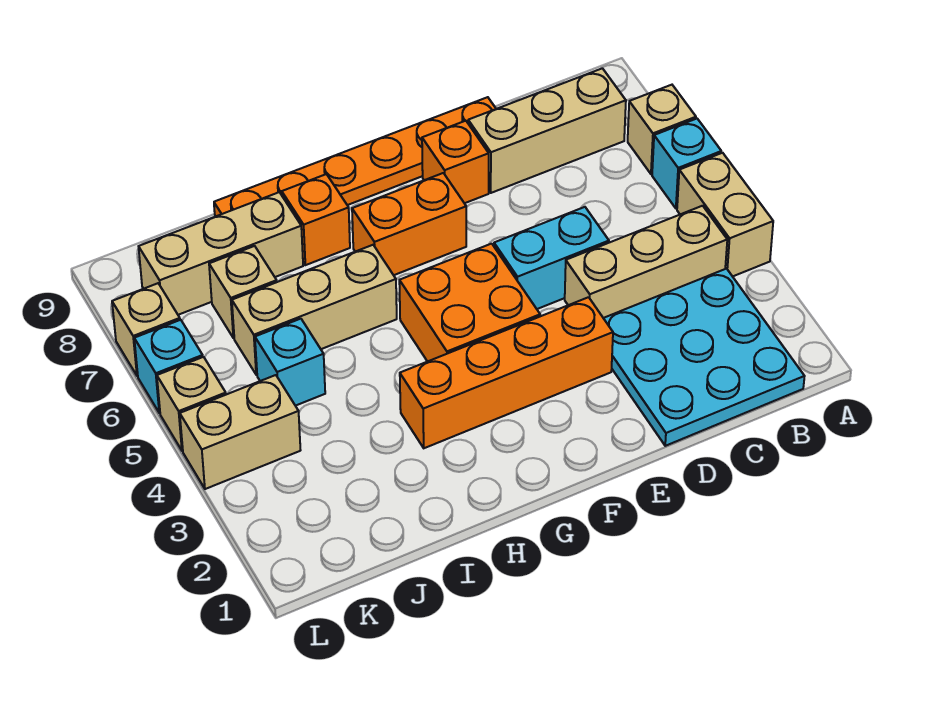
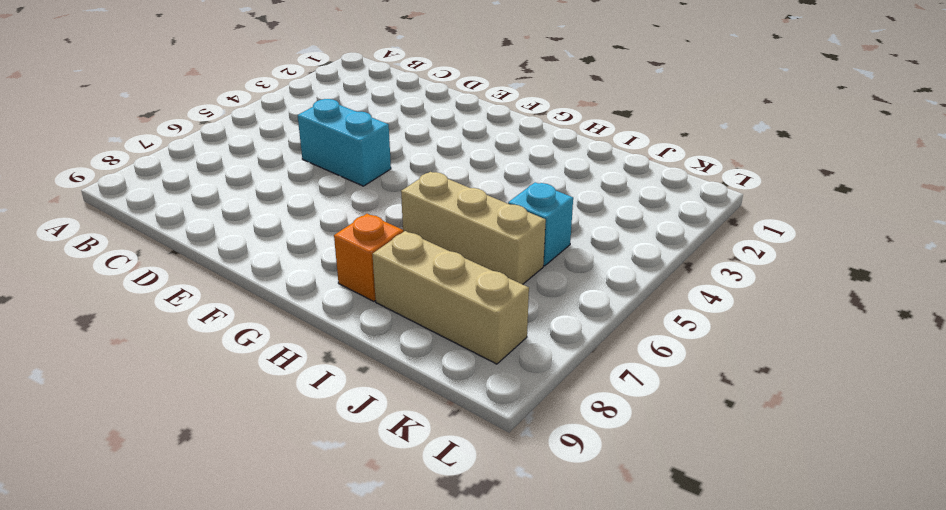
none -> tan 1x2 brick [677,153,773,277]
none -> cyan 1x1 brick [652,119,721,208]
none -> tan 1x1 brick [628,85,696,174]

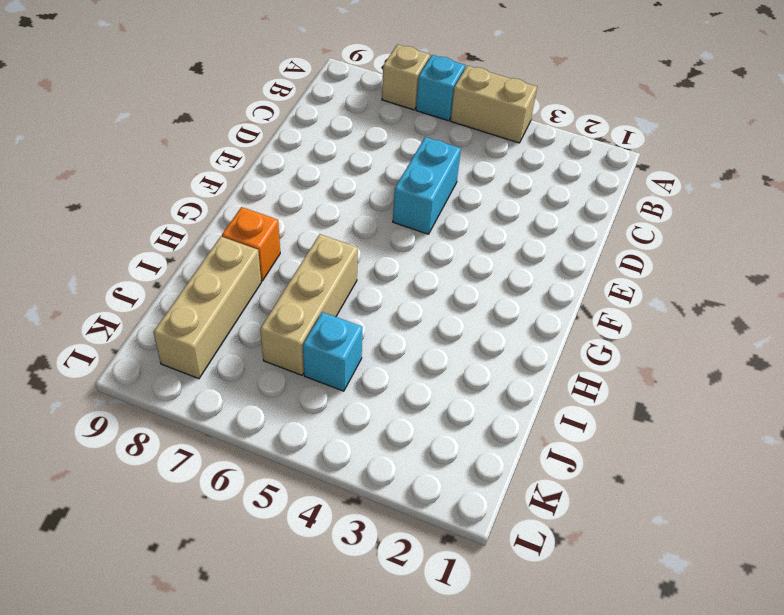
none -> cyan 3x3 plate [604,269,805,446]
none -> tan 1x3 brick [565,206,727,318]
none -> tan 1x3 brick [468,68,626,193]

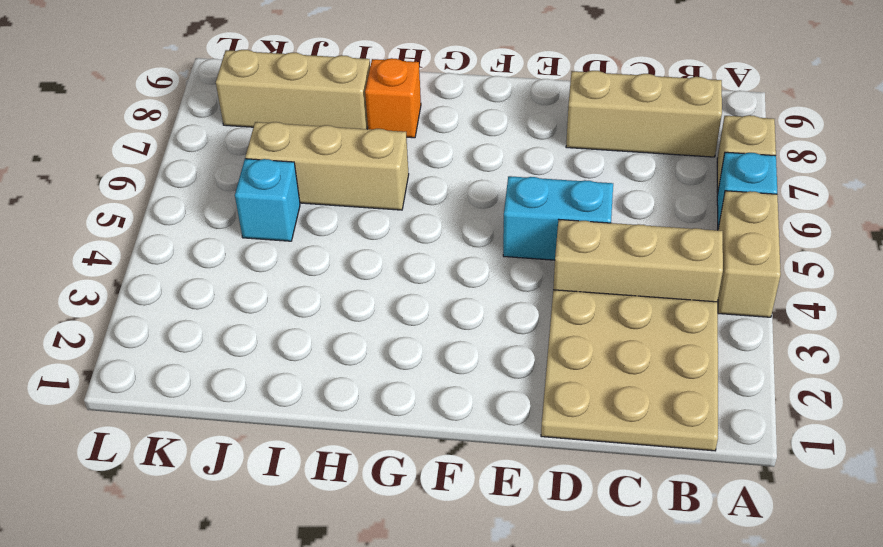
tan 3x3 plate [541,290,718,451] -> cyan 3x3 plate [604,269,805,446]
none -> orange 1x6 plate [214,97,496,216]
none -> orange 1x4 brick [400,297,613,448]
none -> orange 1x1 brick [422,121,489,203]

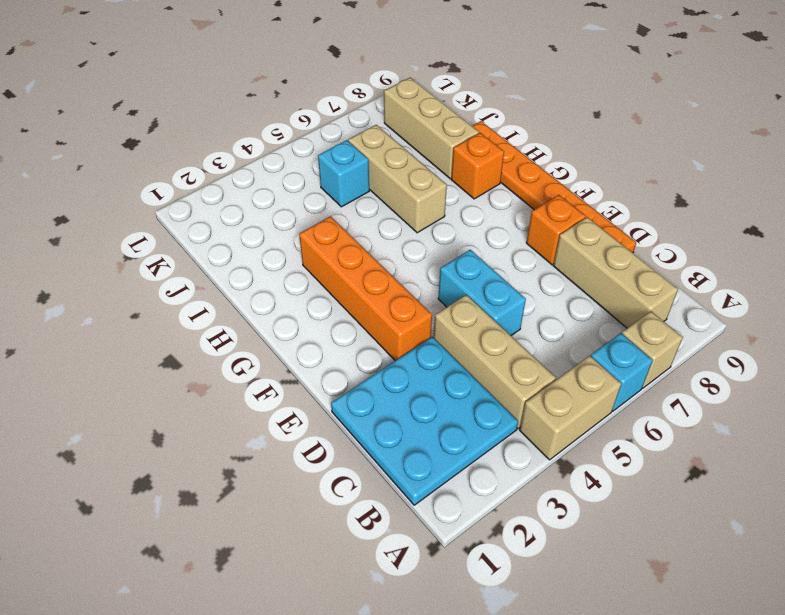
none -> orange 2x2 brick [399,244,540,362]
none -> orange 1x2 brick [352,173,466,275]
none -> tan 1x1 brick [209,246,277,338]

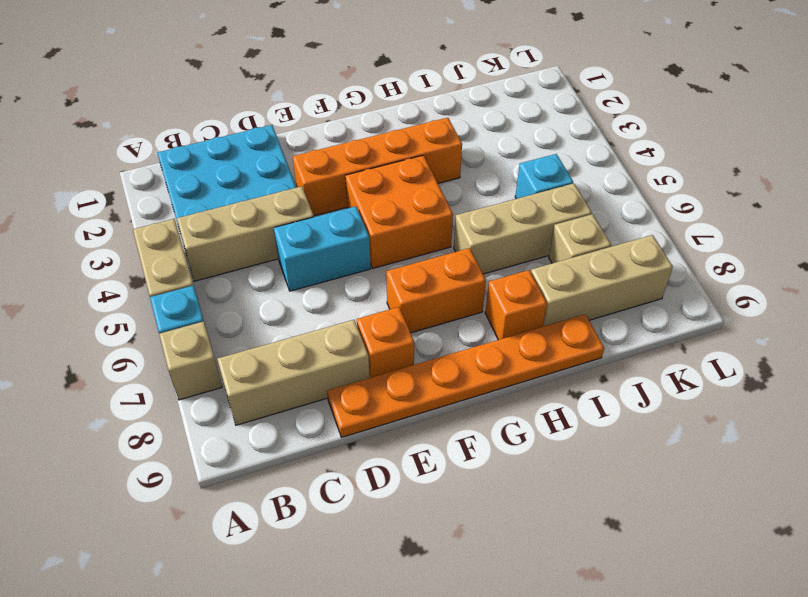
none -> tan 1x2 brick [180,375,301,489]
none -> tan 1x1 brick [157,357,226,451]
none -> cyan 1x1 brick [134,320,203,413]

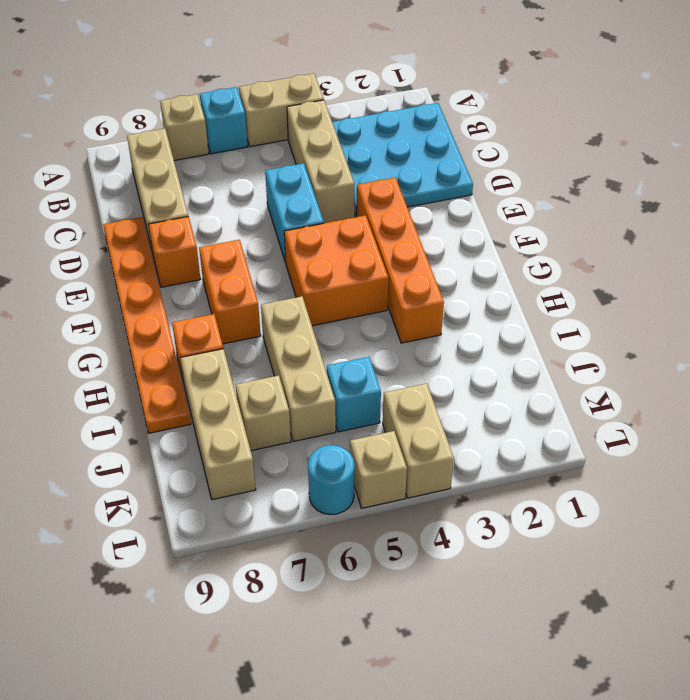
cyan 1x1 round brick [308,445,354,515] -> cyan 1x1 brick [134,320,203,413]
none -> tan 1x1 brick [112,283,180,376]

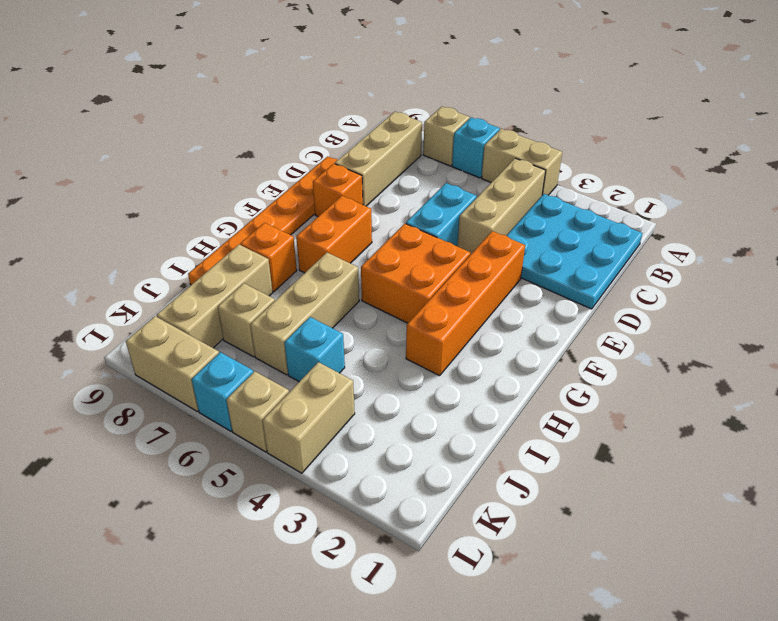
tan 1x2 brick [126,316,219,411] -> tan 1x1 brick [112,283,180,376]

